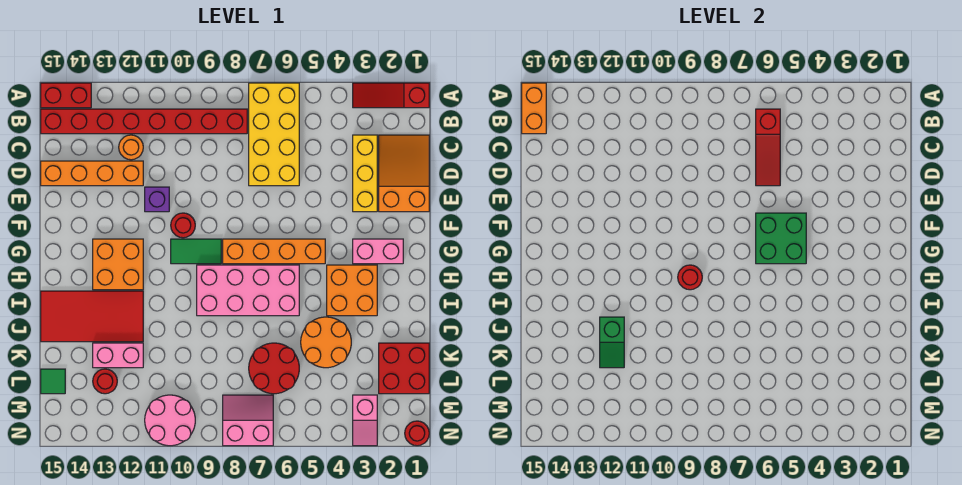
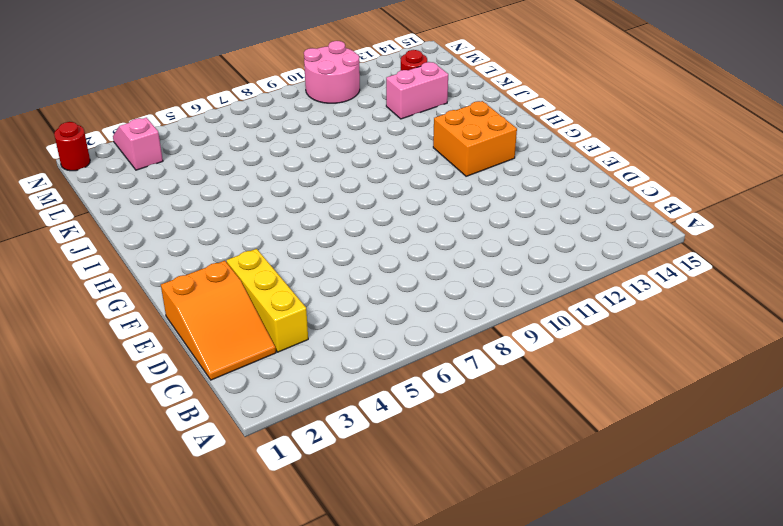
none -> red 1x3 slope [353,83,429,108]
none -> yellow 2x4 brick [249,83,299,186]
none -> red 1x2 brick [41,83,91,108]
none -> red 1x8 brick [41,109,247,134]

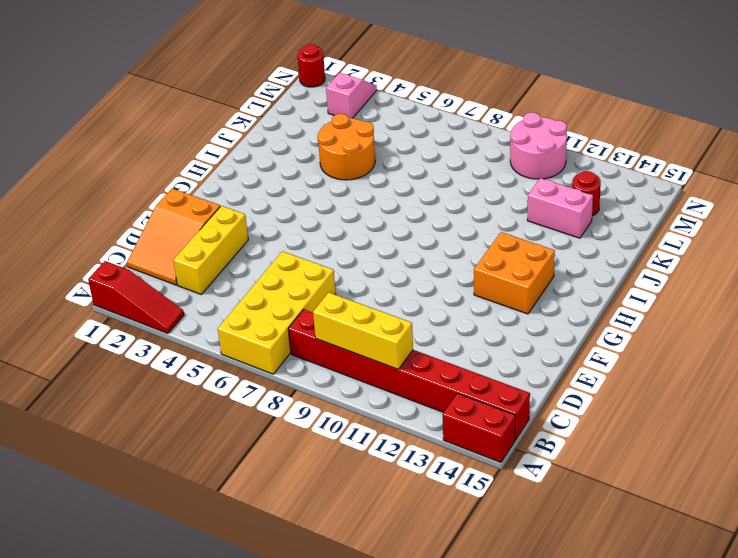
yellow 1x3 brick [313,292,413,369] -> none
none -> orange 1x1 round brick [119,135,143,160]
none -> orange 1x4 brick [41,161,143,186]
none -> purple 1x1 brick [145,187,169,212]
none -> red 1x1 round brick [171,213,195,238]

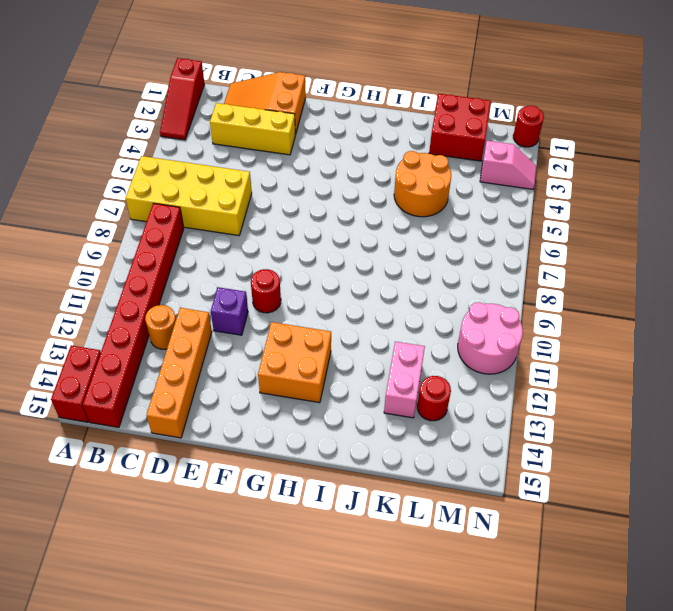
none -> pink 1x2 brick [353,239,403,264]
none -> orange 1x4 brick [223,239,325,264]
none -> green 1x2 tile [171,239,221,264]
none -> orange 2x2 brick [327,265,377,316]

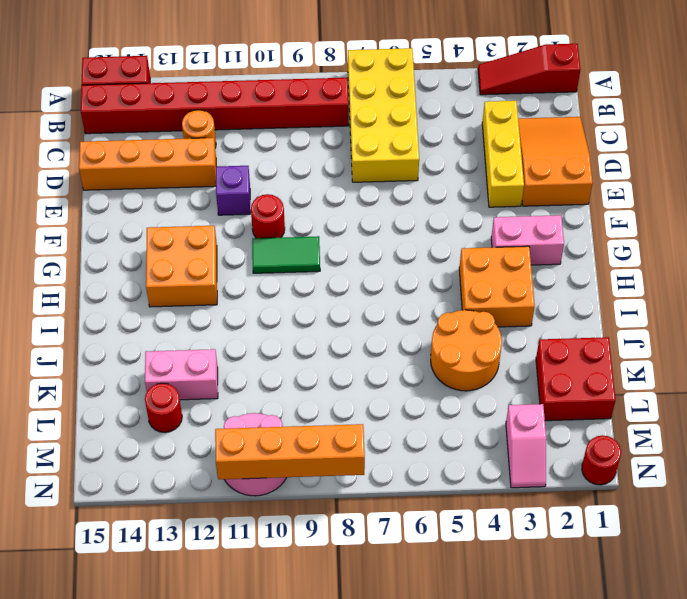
orange 1x4 brick [215,424,365,479] -> orange 1x4 brick moved to [223,239,325,264]
none -> pink 2x4 brick [197,265,299,316]
none -> red 2x4 tile [41,291,143,342]
none -> red 2x2 round brick [249,343,299,394]
none -> green 1x1 tile [41,369,65,394]

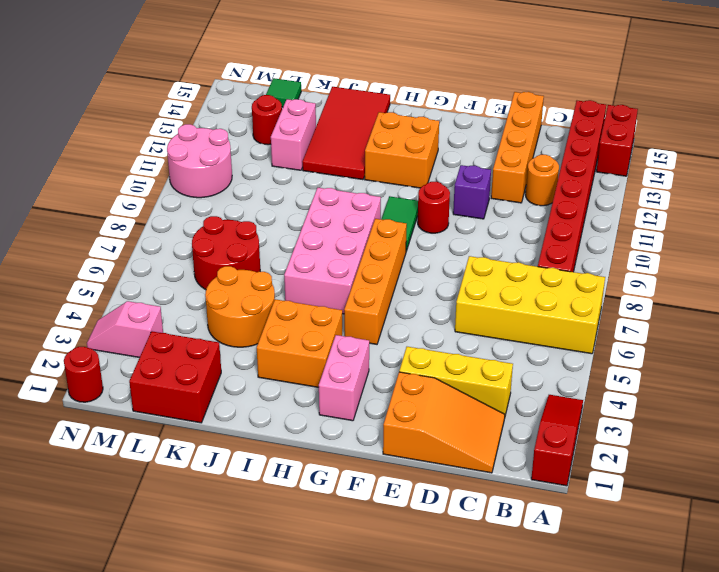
none -> pink 2x2 slope [223,395,273,446]
none -> orange 1x2 brick [522,83,546,134]
none -> red 1x3 slope [756,109,780,186]
none -> green 2x2 brick [756,213,806,264]

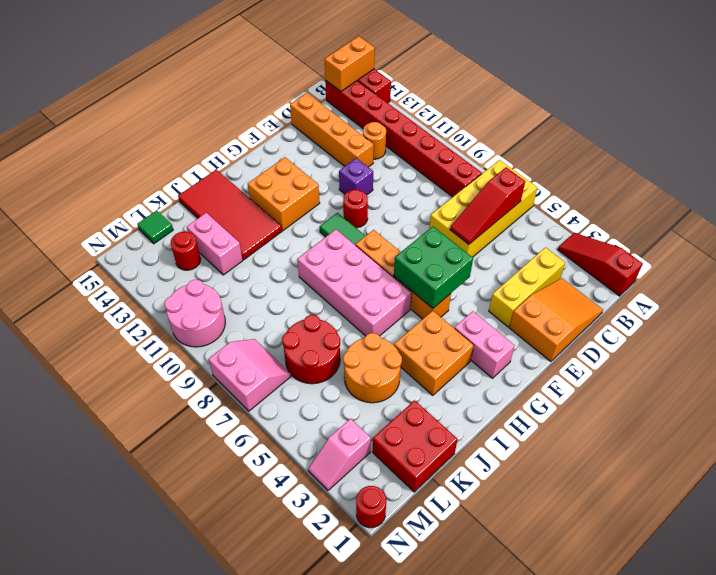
none -> red 1x1 round brick [678,265,702,290]
none -> green 1x2 slope [600,317,624,368]

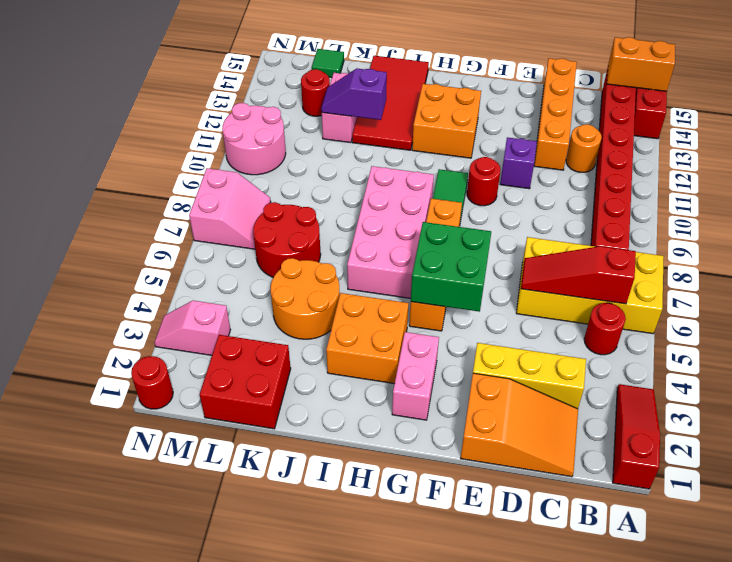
red 1x1 round brick [584,303,626,355] -> red 1x1 round brick moved to [678,265,702,290]
purple 1x2 slope [321,68,387,120] -> green 1x2 slope [600,317,624,368]

